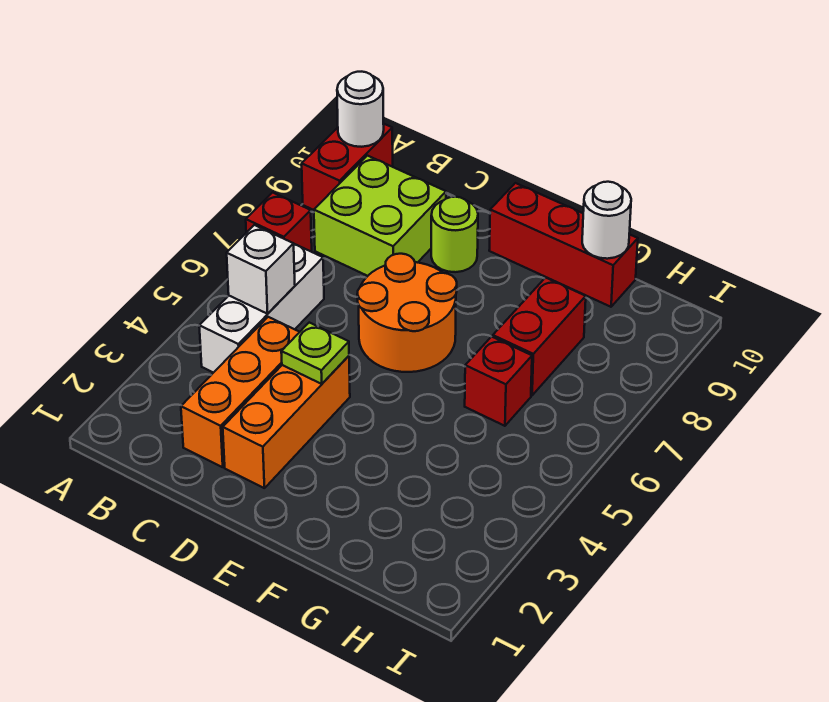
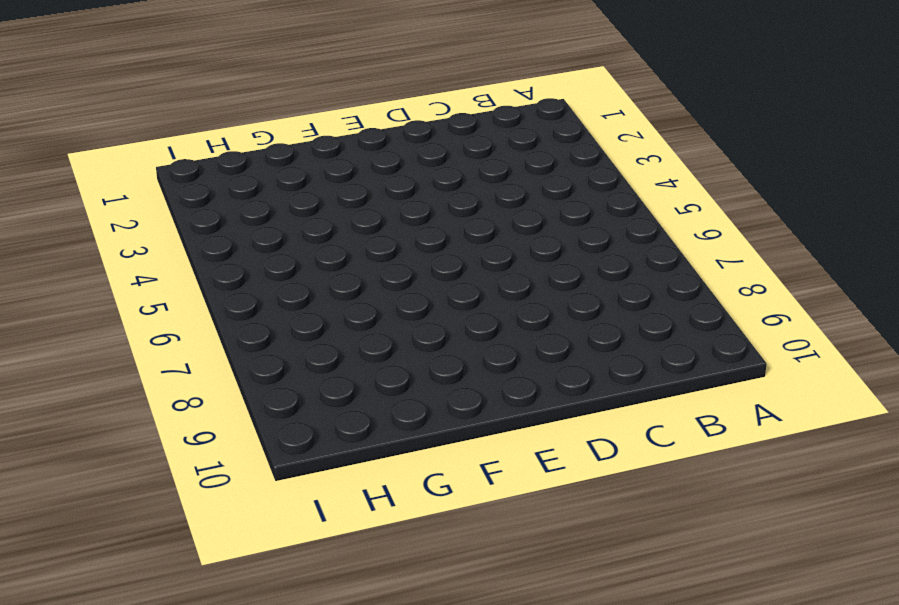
none -> red 1x1 brick [246,192,312,252]
none -> red 1x2 brick [302,123,393,210]
none -> white 1x3 brick [199,244,324,373]

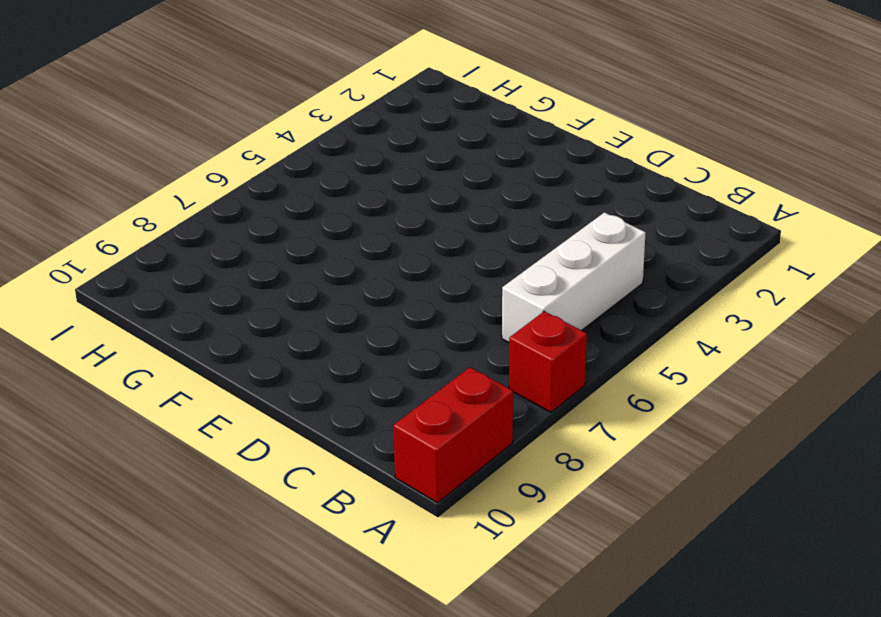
none -> lime 2x2 brick [314,156,446,276]
none -> orange 1x3 brick [181,317,299,467]
none -> orange 1x3 brick [223,356,350,488]

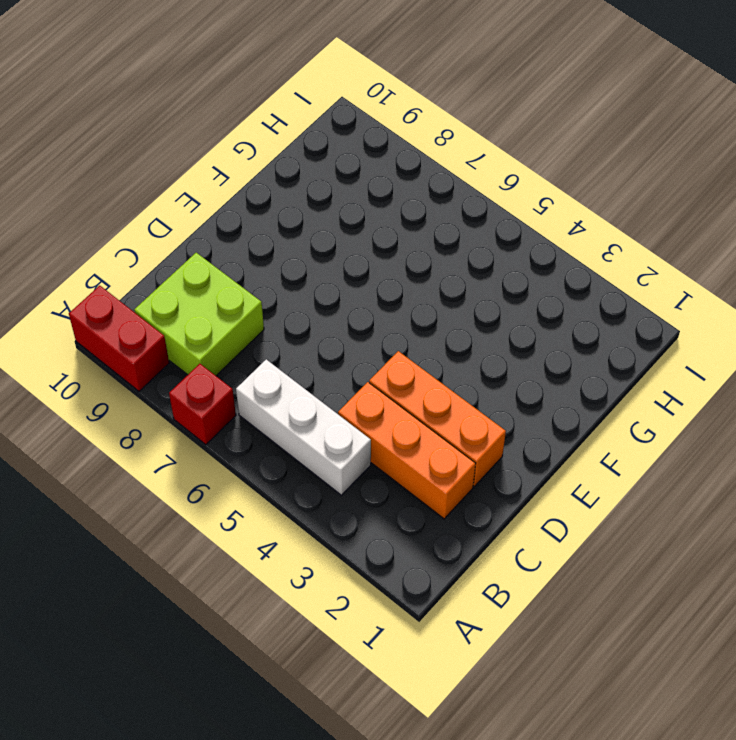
none -> orange 2x2 round brick [357,254,457,372]
none -> lime 1x1 round brick [431,197,478,272]
none -> red 1x3 brick [489,183,638,307]

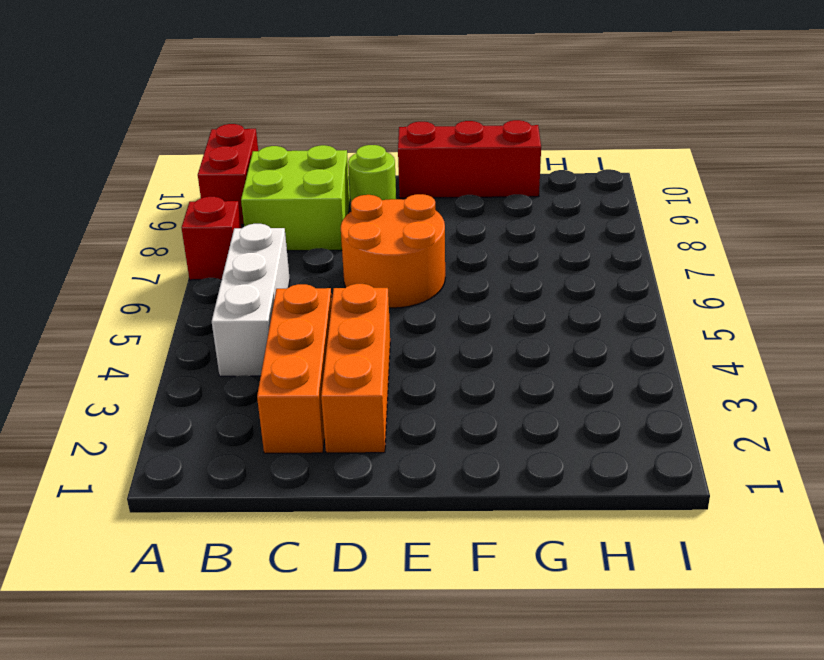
none -> red 1x1 brick [465,337,532,426]
none -> red 1x2 brick [493,278,586,395]
none -> white 1x1 round brick [337,72,384,147]

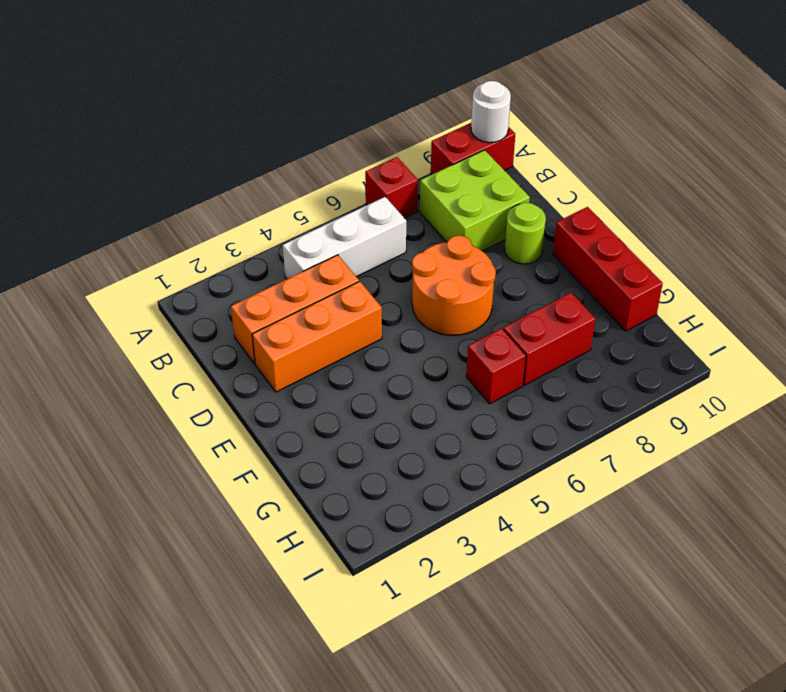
none -> white 1x1 brick [227,225,295,314]
none -> lime 1x1 plate [281,323,349,384]
none -> white 1x1 round brick [582,182,631,259]

